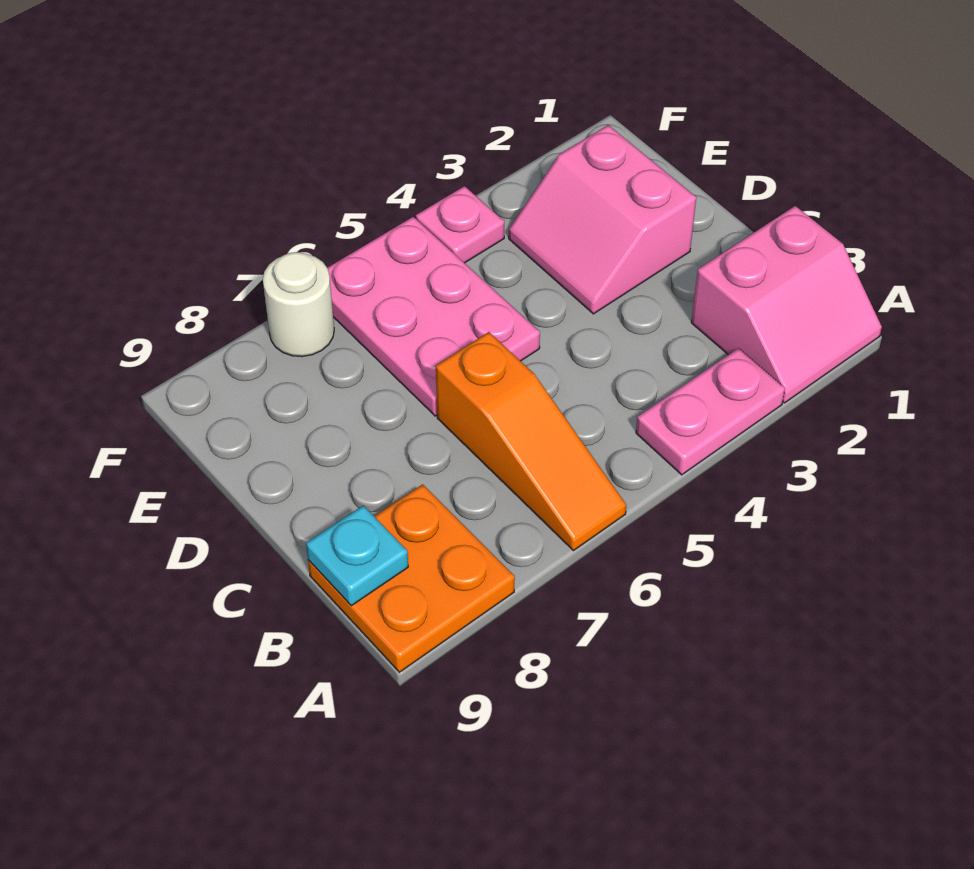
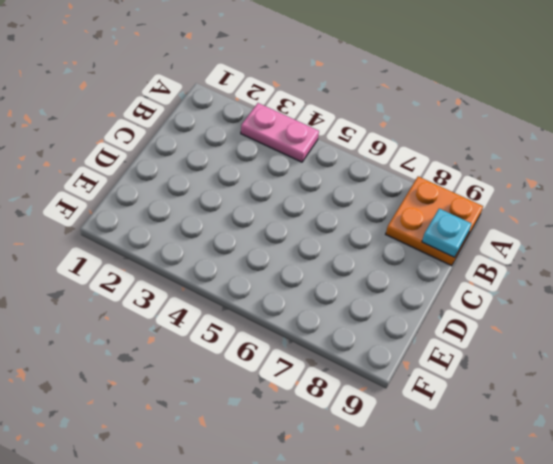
none -> pink 2x2 slope [691,206,882,403]
none -> orange 1x3 slope [436,332,626,551]

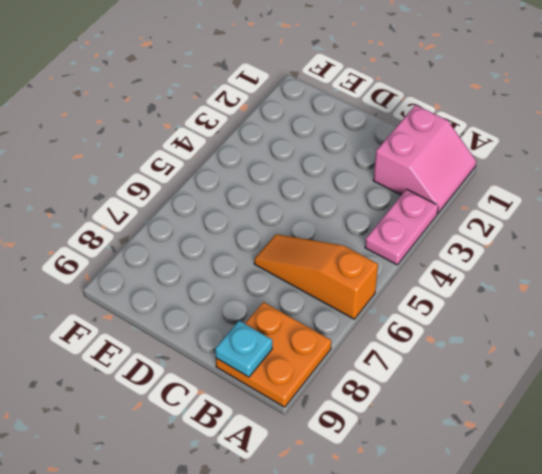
orange 1x3 slope [254,234,378,319] -> orange 1x3 slope turned to [436,332,626,551]
none -> pink 2x2 slope [509,125,696,314]
none -> pink 2x3 plate [328,217,540,416]

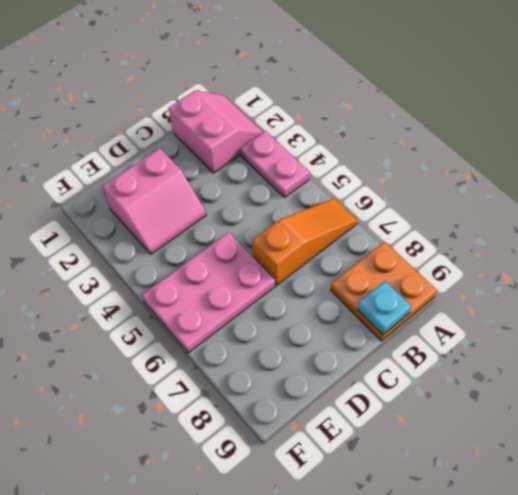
none -> pink 1x1 plate [416,186,504,263]
none -> white 1x1 round brick [263,252,334,357]

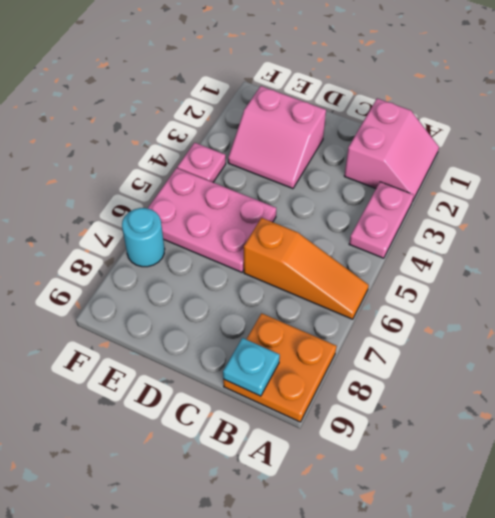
cyan 1x1 round brick [122,208,165,267] -> white 1x1 round brick [263,252,334,357]

